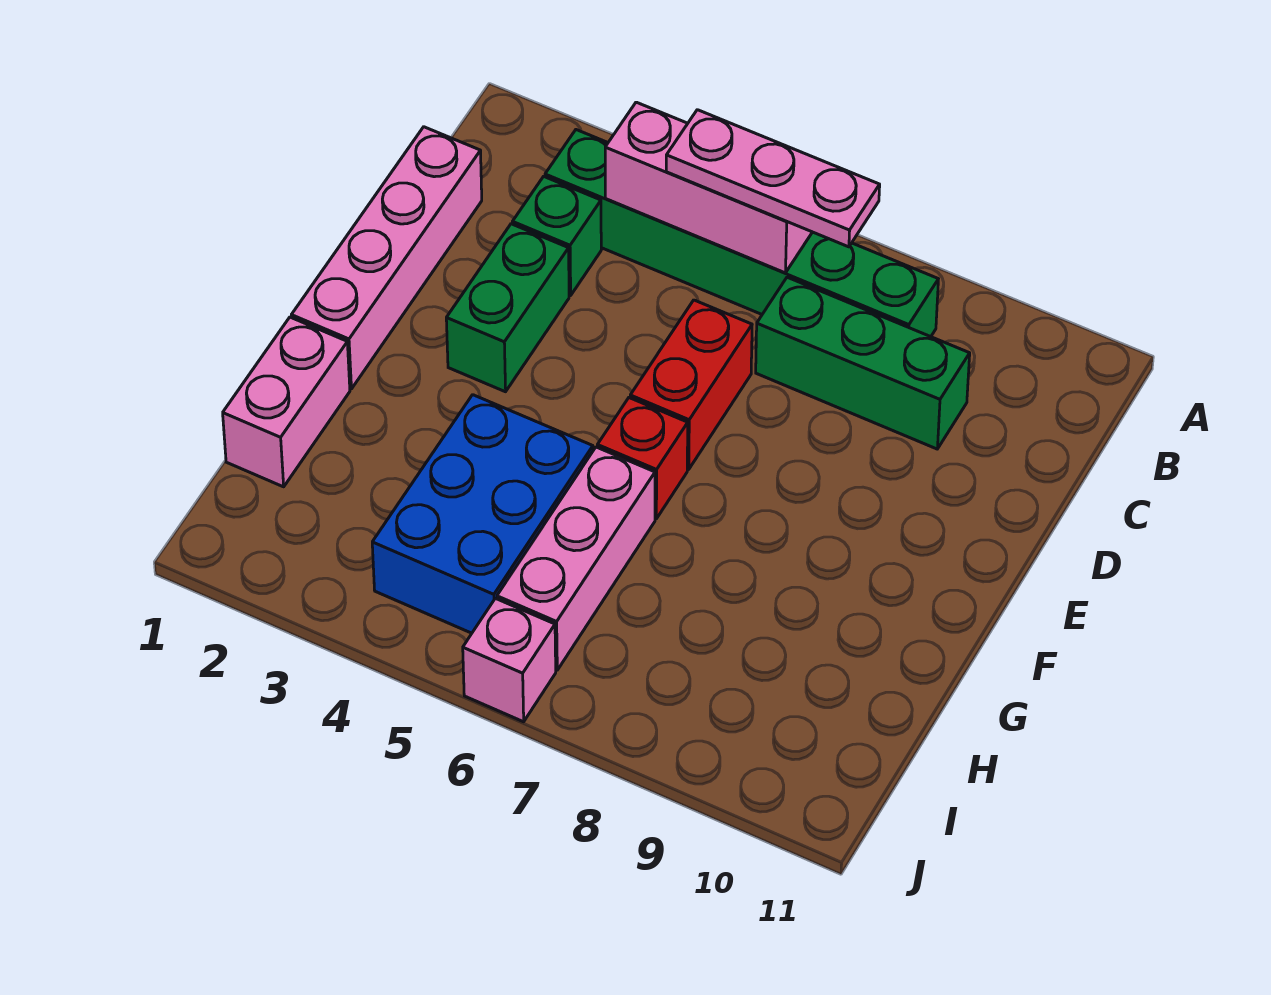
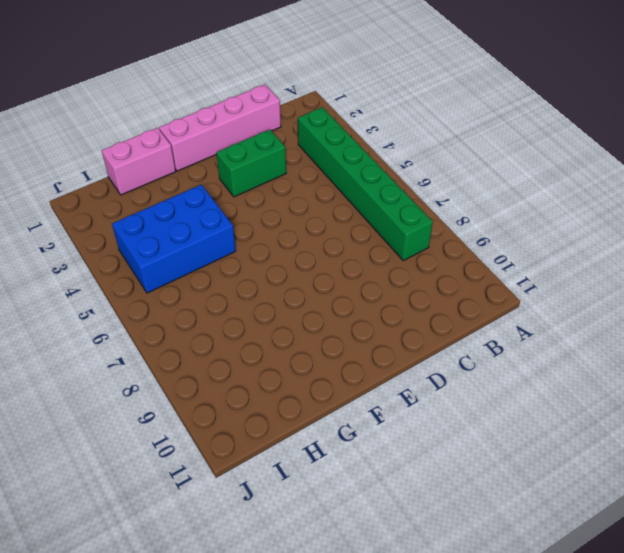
none -> green 1x1 brick [512,176,601,296]
none -> green 1x3 brick [756,277,970,449]
none -> red 1x2 brick [630,300,752,469]

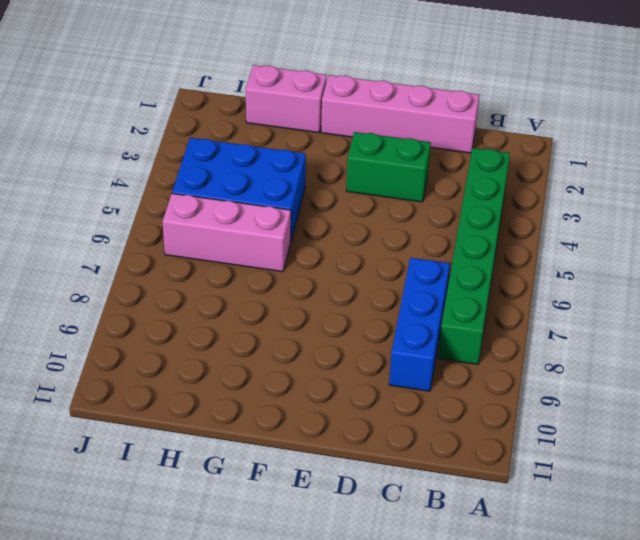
blue 1x3 brick [389,258,450,391] -> green 1x3 brick [756,277,970,449]
none -> green 1x1 brick [512,176,601,296]
none -> red 1x2 brick [630,300,752,469]
none -> red 1x1 brick [597,398,688,519]

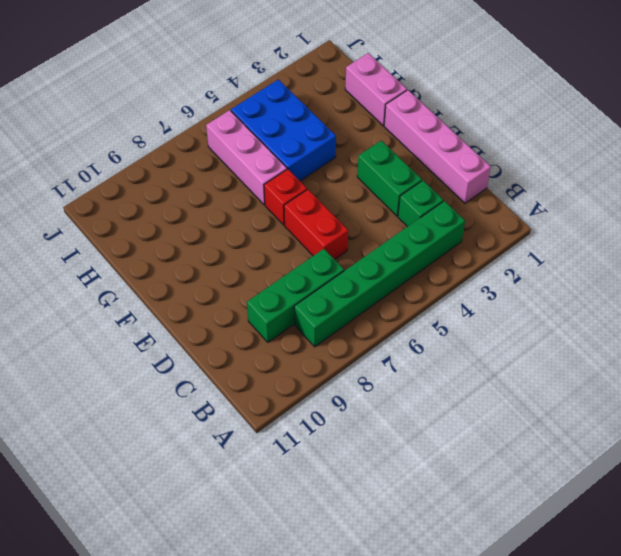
none -> pink 1x1 brick [463,598,556,722]
none -> pink 1x3 brick [605,102,812,273]
none -> pink 1x3 plate [666,110,880,247]

